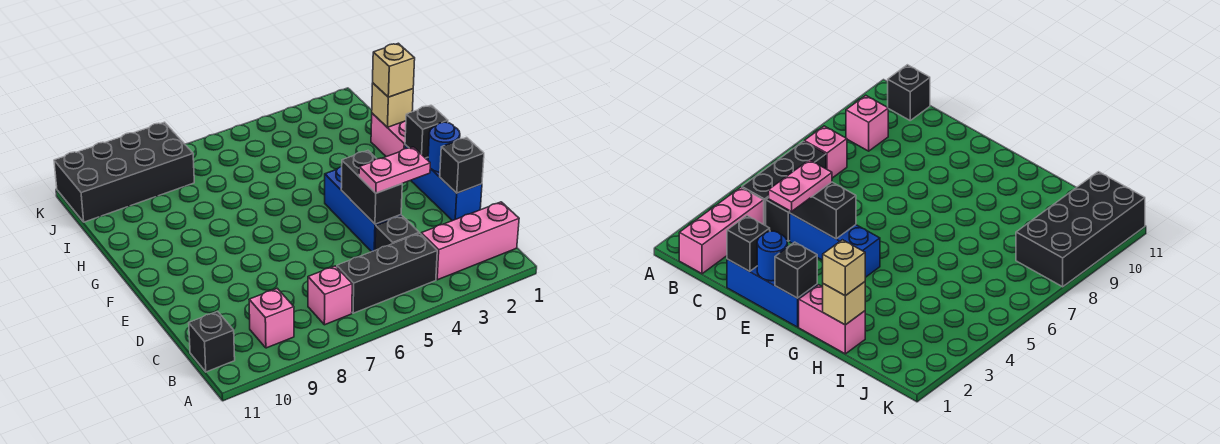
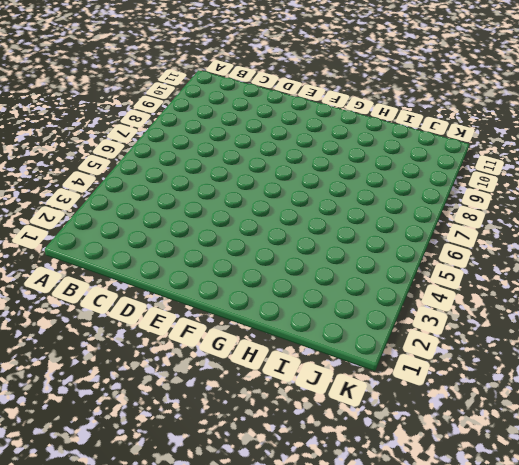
none -> pink 1x3 brick [421,202,519,280]
none -> black 1x3 brick [337,233,437,313]
none -> pink 1x1 brick [308,266,352,325]

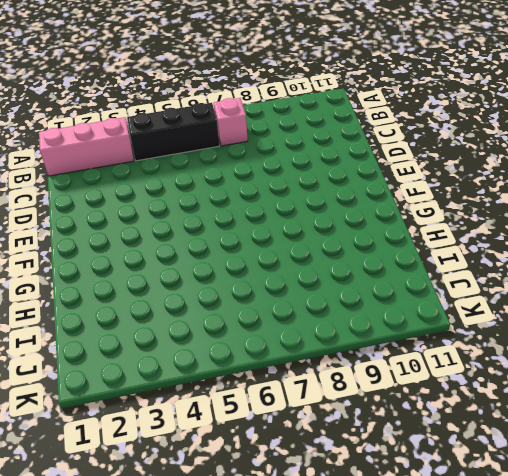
none -> pink 1x1 brick [249,288,294,348]
none -> black 1x1 brick [189,312,235,372]
none -> black 1x1 brick [375,216,419,250]

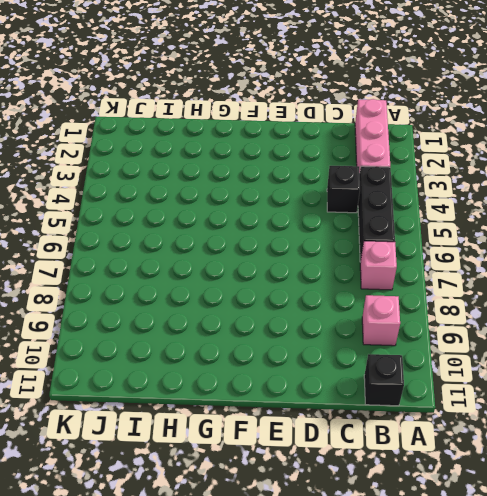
none -> blue 1x3 brick [405,145,482,221]
none -> blue 1x3 brick [325,167,401,252]
none -> pink 1x2 brick [371,113,406,157]

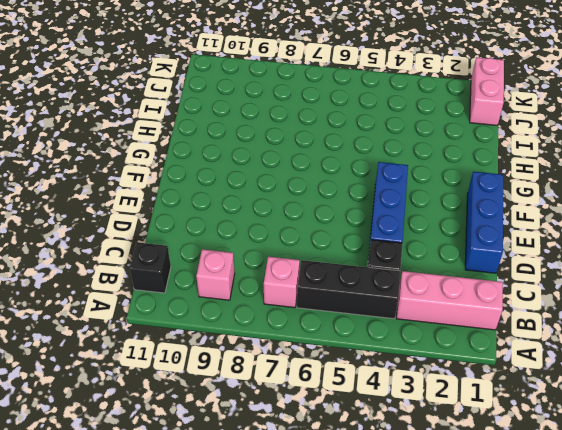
pink 1x2 brick [470,57,504,125] -> pink 1x2 brick moved to [371,113,406,157]
none -> black 2x4 brick [54,122,194,222]
none -> black 1x1 brick [440,137,484,193]
none -> black 1x2 brick [341,151,402,224]

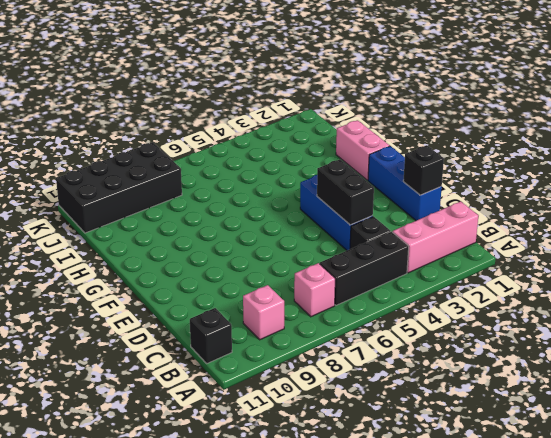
none -> blue 1x1 round brick [428,122,460,172]
none -> black 1x1 brick [405,105,448,158]
none -> tan 1x1 brick [372,83,413,127]

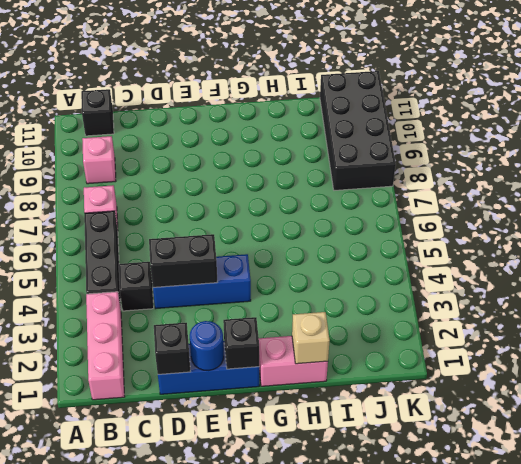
none -> pink 1x2 plate [359,147,430,193]
none -> tan 1x1 brick [373,43,415,97]

